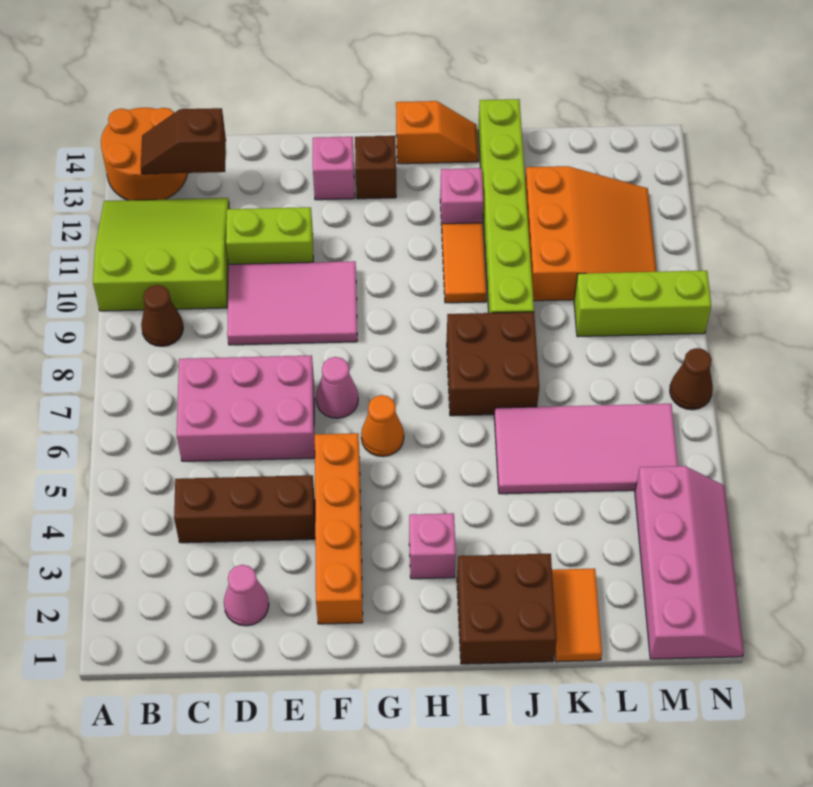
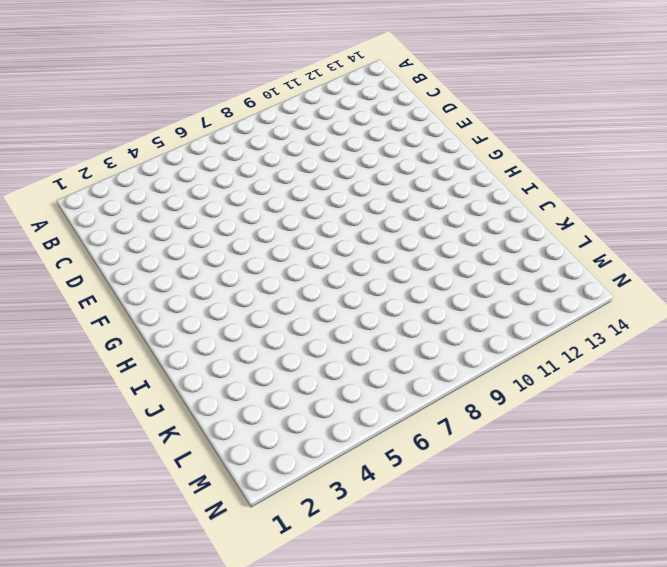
none -> lime 3x3 slope [93,198,229,311]
none -> orange 2x2 round brick [101,108,188,200]
none -> brown 1x1 cone [141,285,183,346]

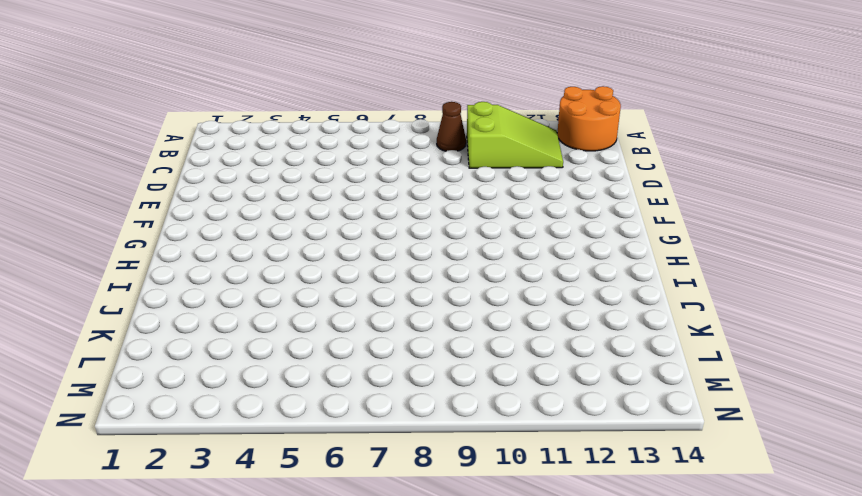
lime 2x3 slope [467,102,563,168] -> lime 3x3 slope [93,198,229,311]
none -> brown 1x3 brick [174,475,315,543]
none -> pink 2x3 brick [177,355,315,461]
none -> pink 1x1 cone [224,565,269,626]

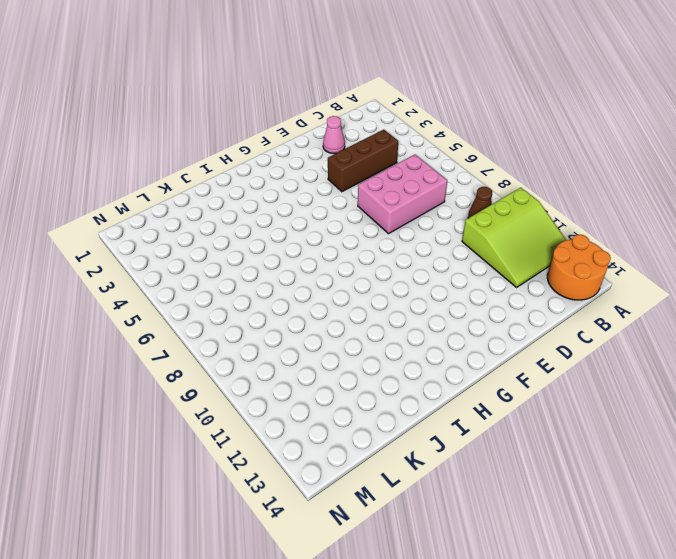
none -> pink 2x3 tile [227,261,357,345]
none -> lime 1x2 brick [226,207,313,264]
none -> orange 1x4 brick [315,433,363,624]

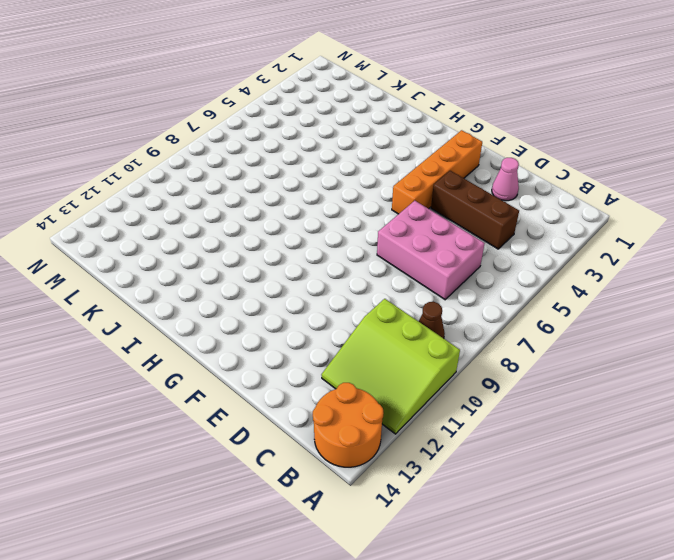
none -> pink 2x3 tile [227,261,357,345]
none -> lime 1x2 brick [226,207,313,264]
none -> pink 1x1 cone [316,357,358,418]

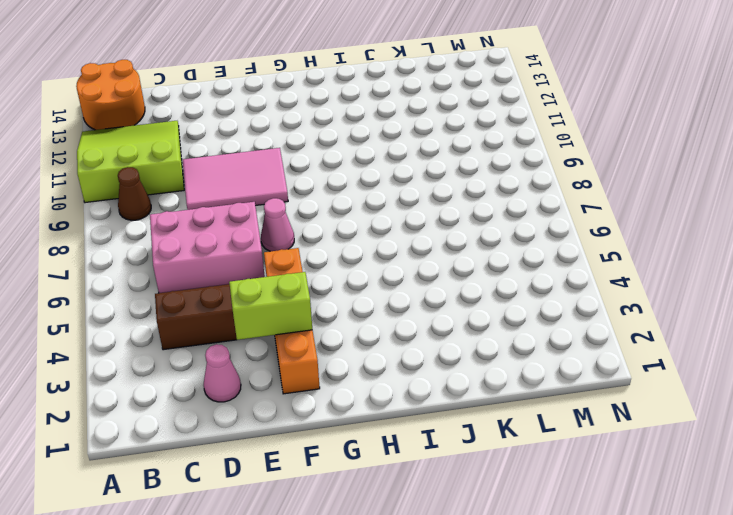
lime 1x2 brick [229,272,312,340] -> lime 1x2 brick moved to [226,207,313,264]
none -> pink 1x1 brick [313,137,355,200]
none -> orange 1x1 cone [361,395,404,456]
none -> brown 1x1 brick [355,136,396,199]

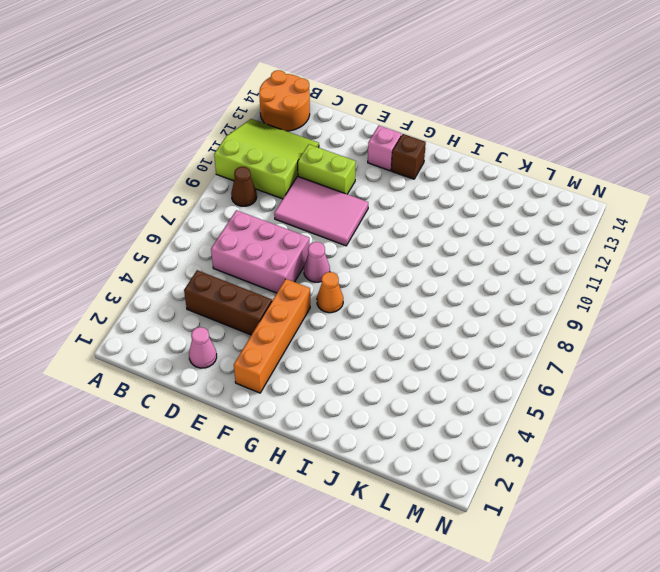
none -> pink 1x1 brick [409,513,456,579]
none -> orange 1x2 slope [396,101,478,164]
none -> brown 2x2 brick [457,554,557,664]

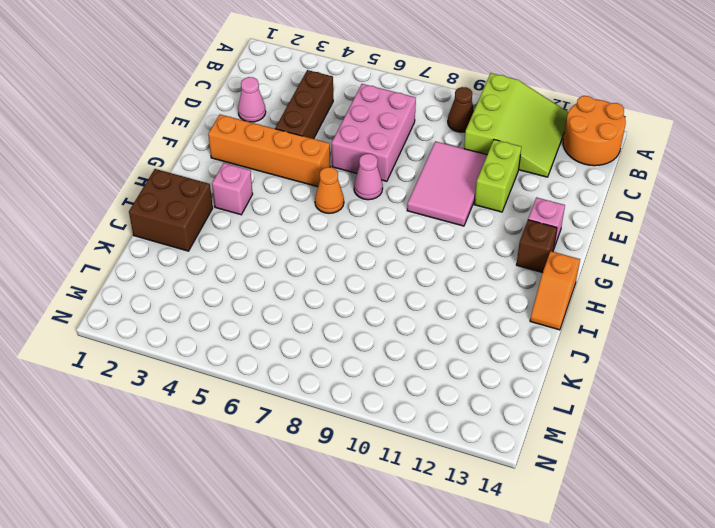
none -> brown 2x2 brick [447,312,539,416]
none -> orange 1x2 tile [442,223,486,303]
none -> pink 1x1 brick [440,168,483,226]

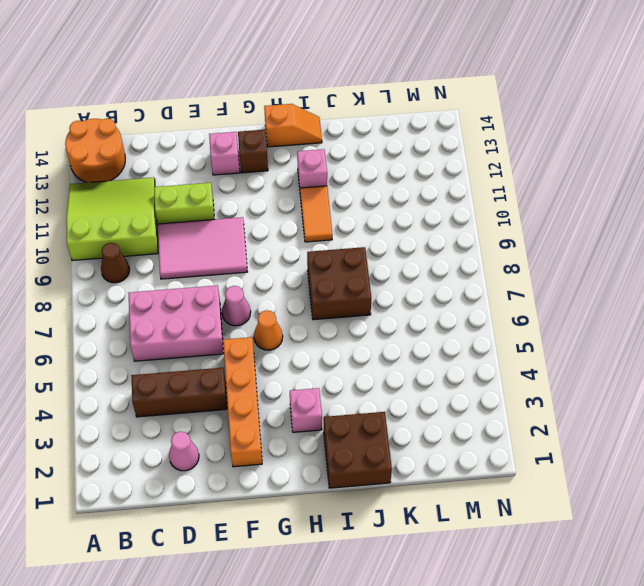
none -> pink 2x4 tile [494,404,678,494]
none -> lime 1x6 brick [478,99,534,313]
none -> orange 1x2 tile [552,569,602,662]

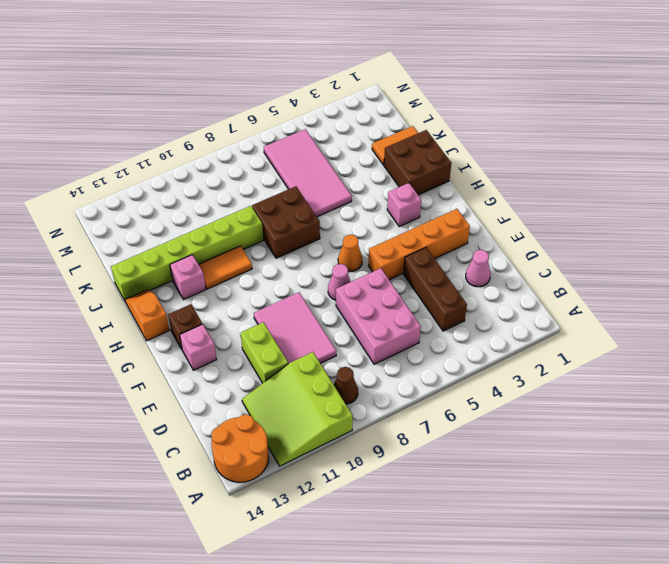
none -> orange 3x3 slope [525,166,657,301]
none -> lime 1x3 brick [574,271,711,337]
none -> pink 2x4 slope [635,466,744,659]

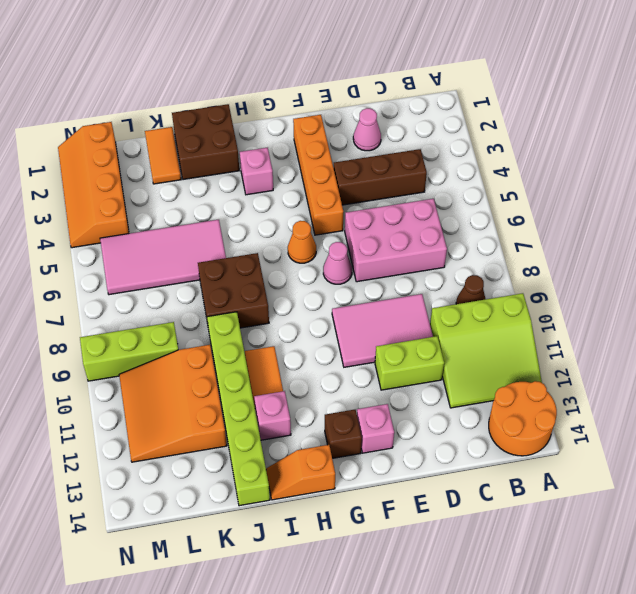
orange 2x4 slope [58,122,129,248] -> pink 2x4 slope [635,466,744,659]
none -> brown 1x1 cone [670,348,713,410]
none -> brown 1x2 slope [141,108,226,174]

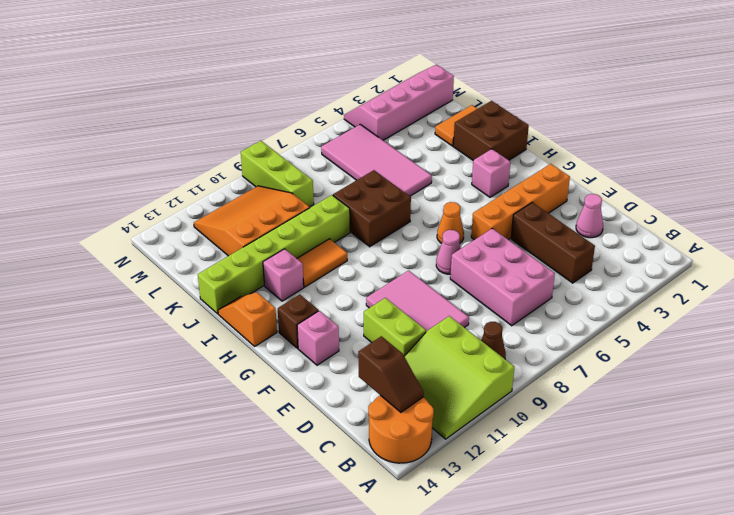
none -> brown 1x1 cone [670,348,713,410]

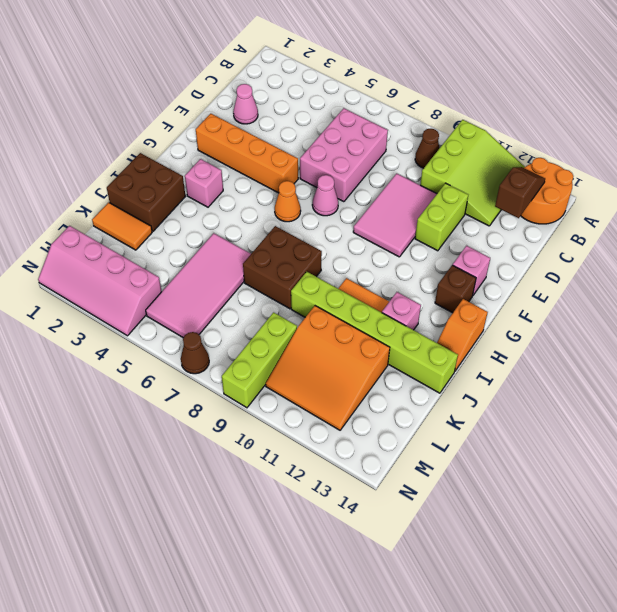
none -> brown 1x3 brick [174,475,315,543]

